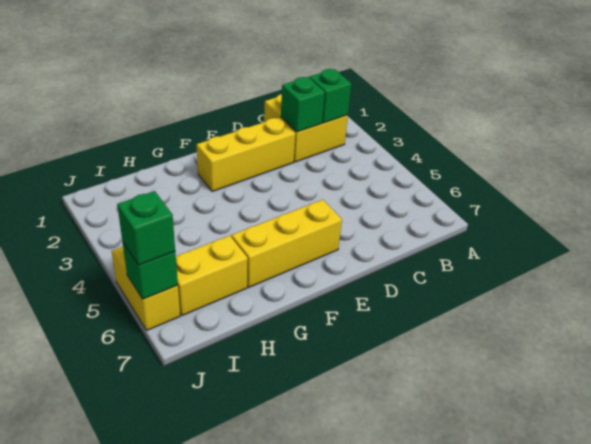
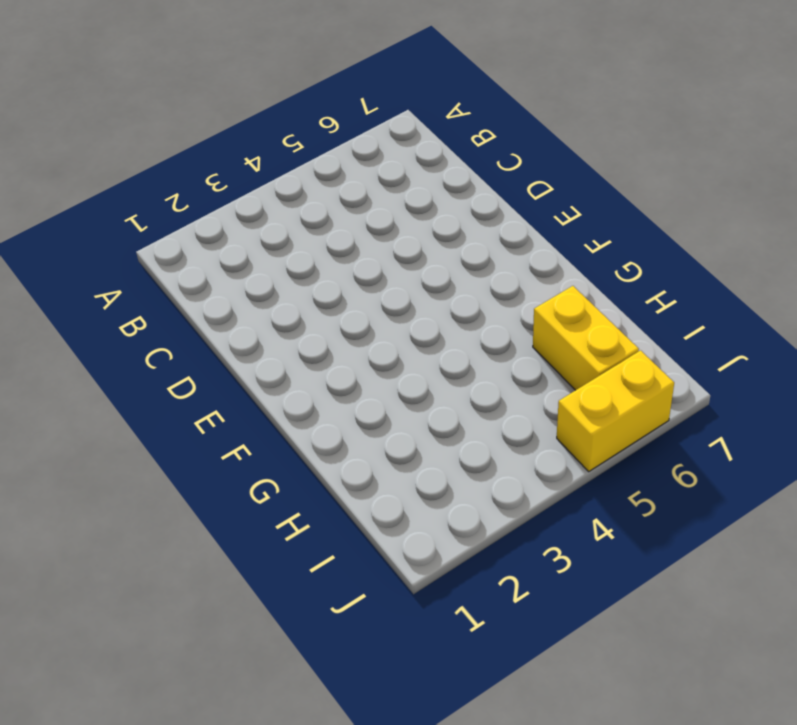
none -> yellow 2x2 brick [264,94,348,162]
none -> yellow 1x3 brick [197,117,295,191]

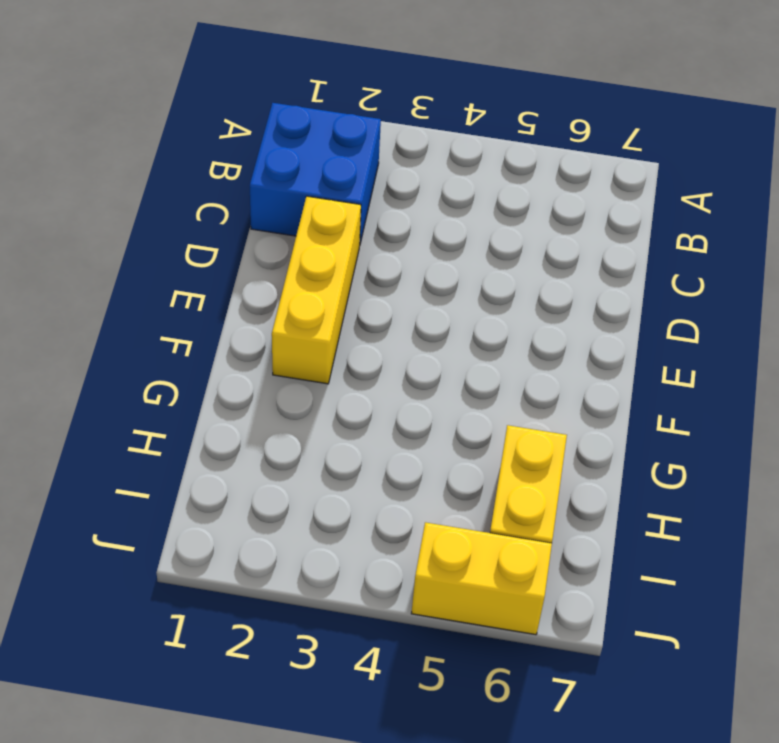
blue 2x2 brick [250,103,381,243] -> yellow 2x2 brick [264,94,348,162]
none -> yellow 1x3 brick [231,200,342,287]
none -> green 1x1 brick [309,69,351,123]

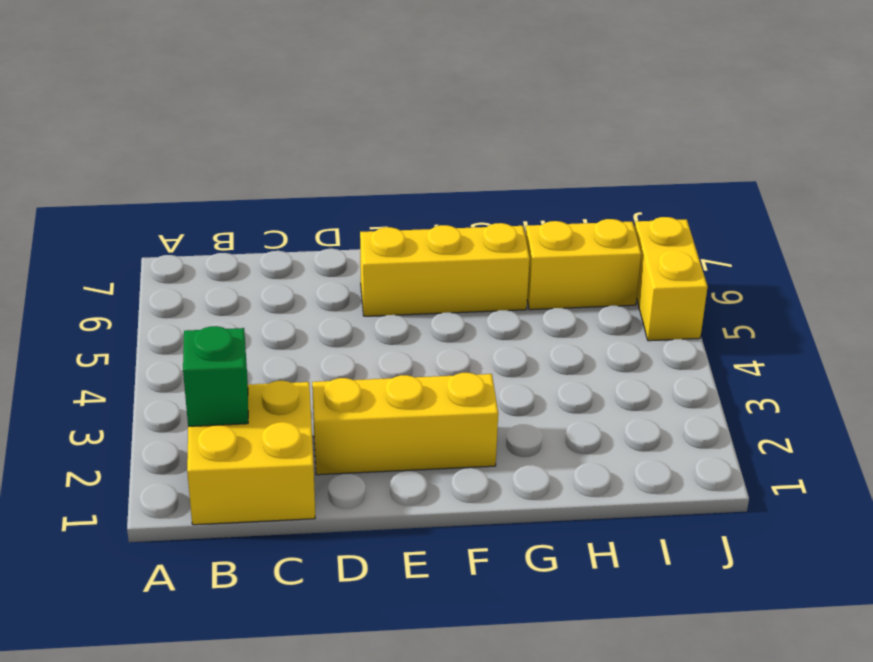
none -> green 1x1 brick [281,77,325,132]
none -> green 1x1 brick [122,241,178,299]

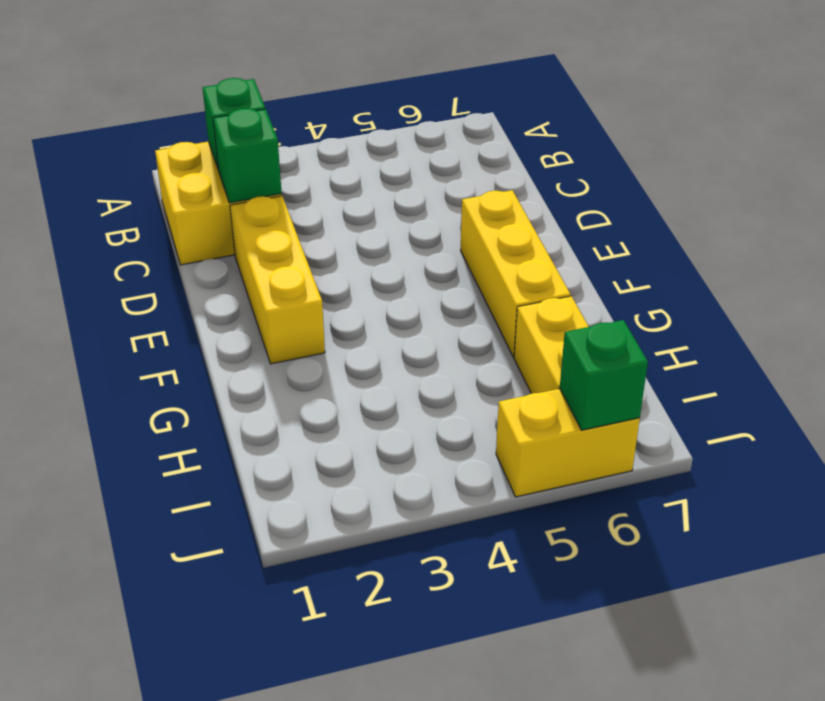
none -> green 1x1 brick [117,191,175,265]

